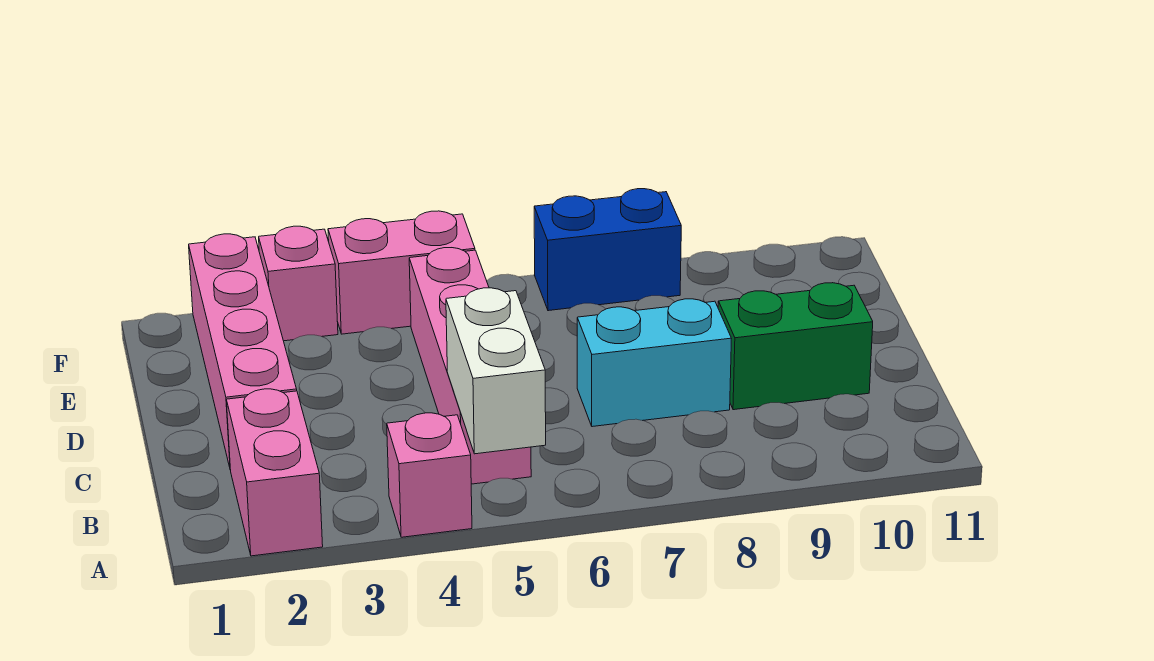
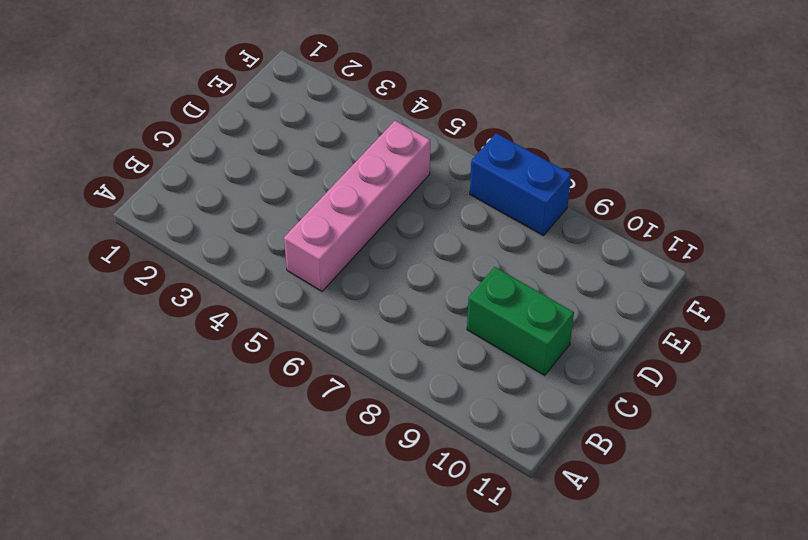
none -> pink 1x2 brick [227,389,323,556]
none -> pink 1x1 brick [387,413,472,537]

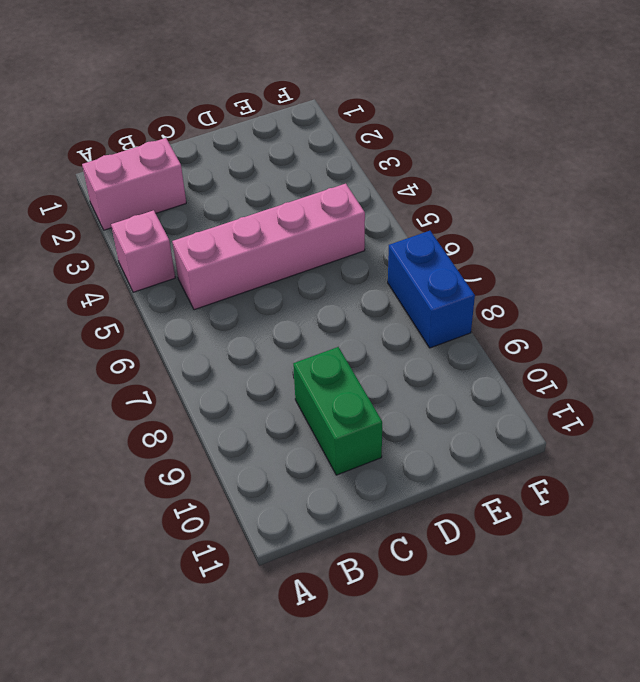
none -> pink 1x4 brick [189,234,297,470]
none -> cyan 1x2 brick [577,299,731,427]

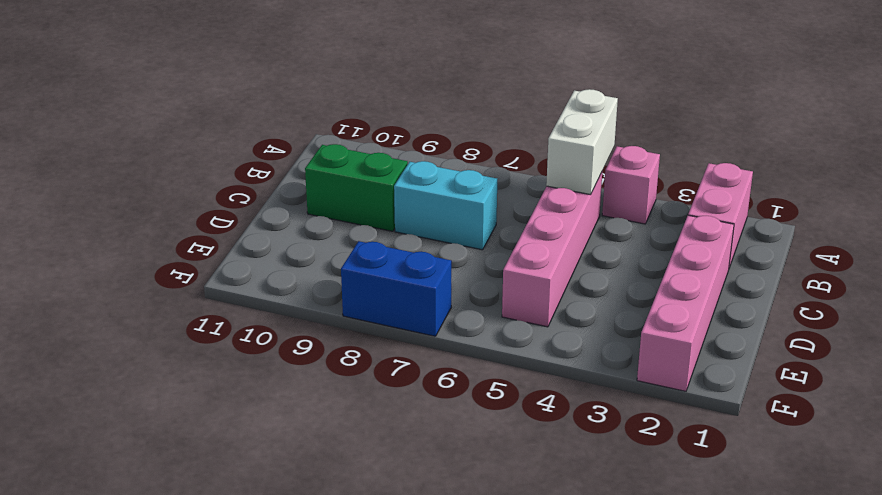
none -> pink 1x1 brick [259,226,338,341]
none -> pink 1x2 brick [328,211,475,334]

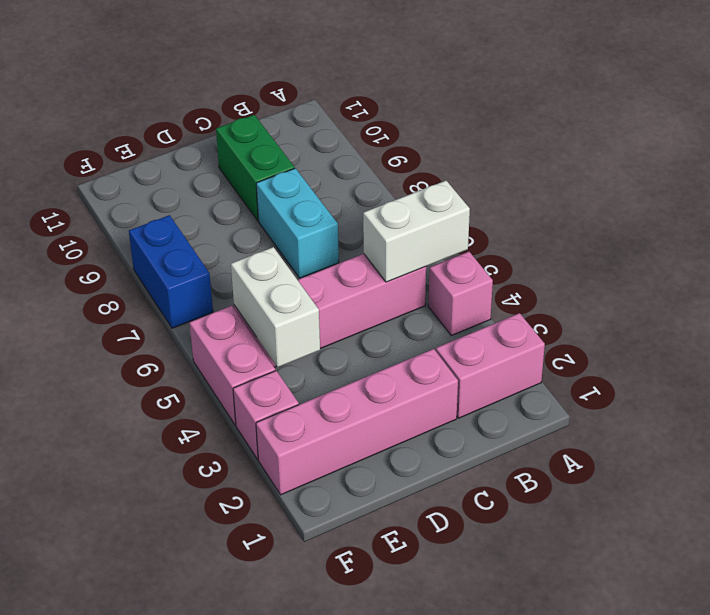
white 1x2 brick [231,247,320,367] -> none

